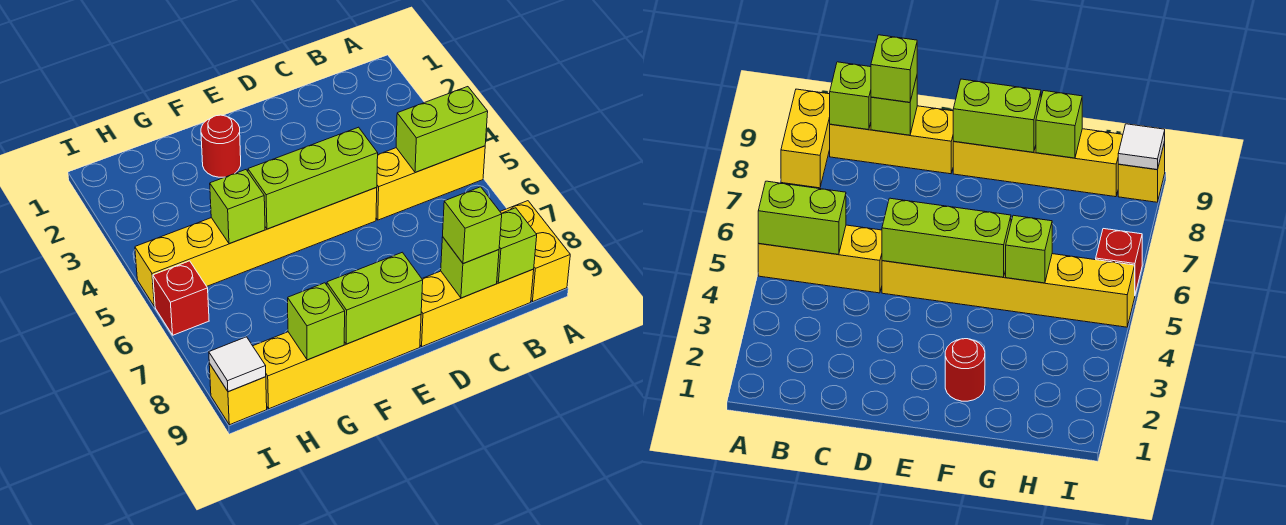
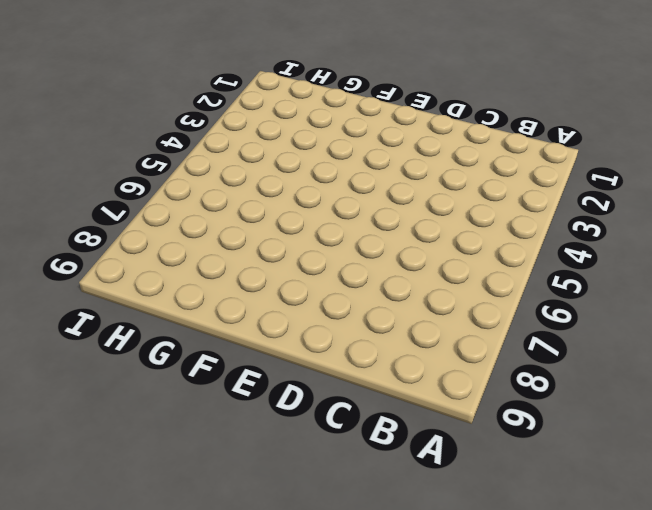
none -> yellow 1x3 brick [376,146,485,220]
none -> yellow 1x2 brick [500,201,570,301]
none -> yellow 1x3 brick [420,269,534,346]

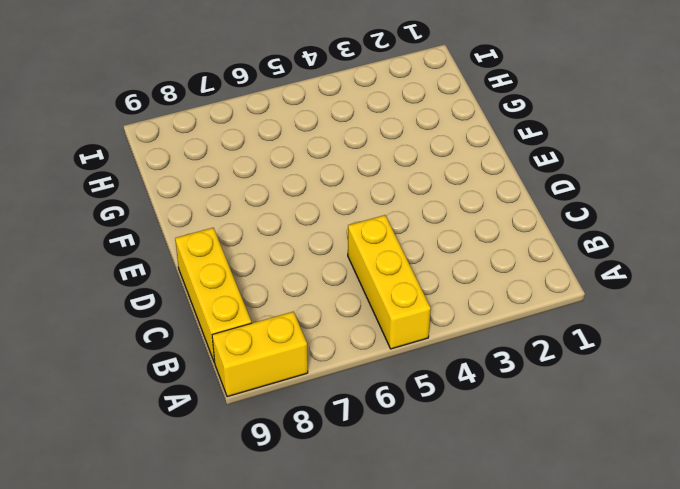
none -> yellow 1x6 brick [135,187,377,307]
none -> yellow 1x4 brick [253,315,421,409]
none -> red 1x1 round brick [201,115,241,177]

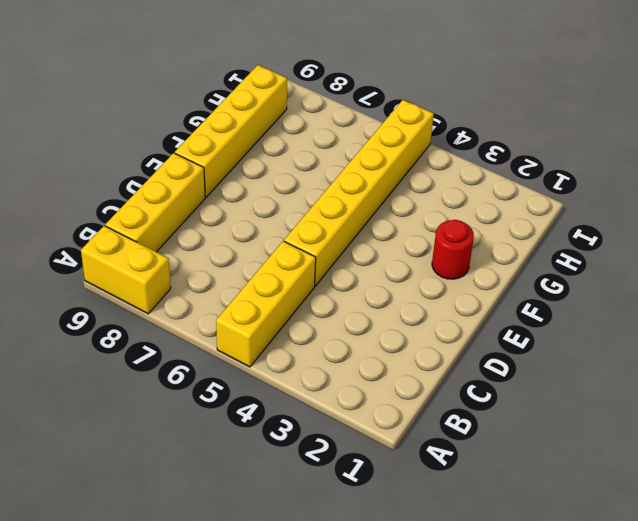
none -> red 1x1 brick [153,261,209,335]
none -> yellow 1x1 brick [209,363,267,425]
none -> lime 1x2 brick [396,87,488,172]

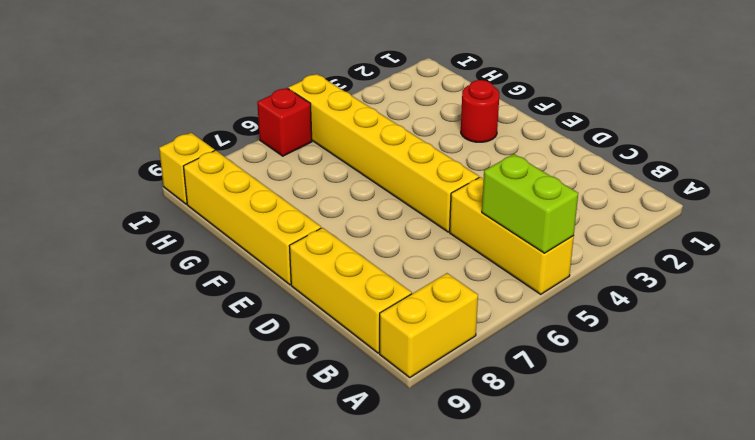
none -> lime 1x1 brick [497,208,537,283]
none -> lime 1x1 brick [441,237,499,298]
none -> lime 1x3 brick [248,127,378,229]

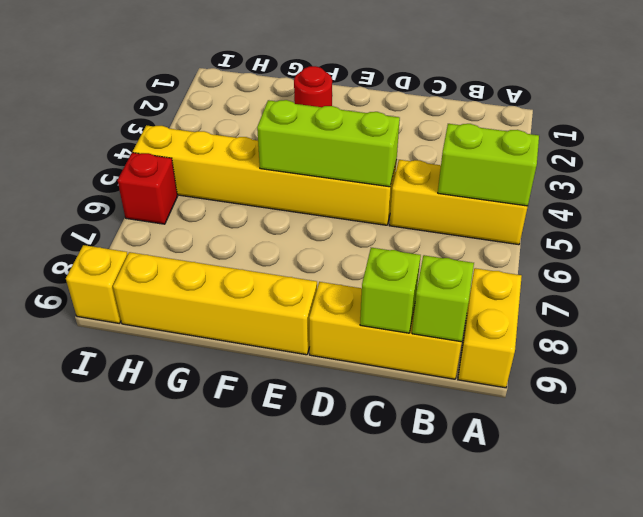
none -> lime 1x2 brick [327,252,423,344]
none -> lime 1x1 brick [210,170,265,244]
none -> lime 1x1 brick [288,283,345,360]

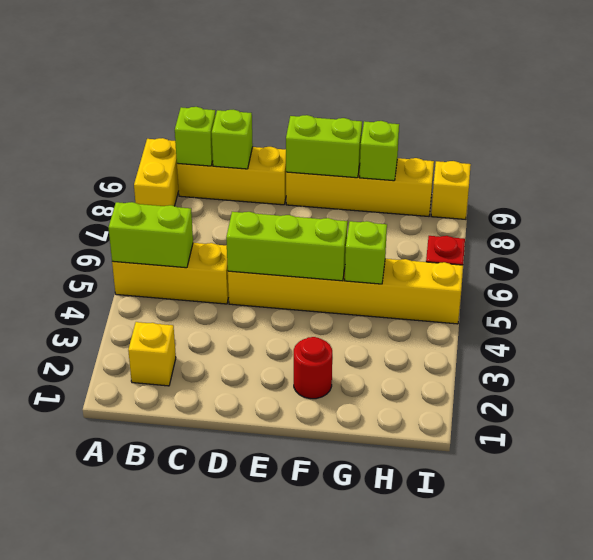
yellow 1x1 brick [128,322,176,386] -> none
none -> white 1x1 tile [209,337,266,392]
none -> lime 1x1 brick [443,187,502,264]

